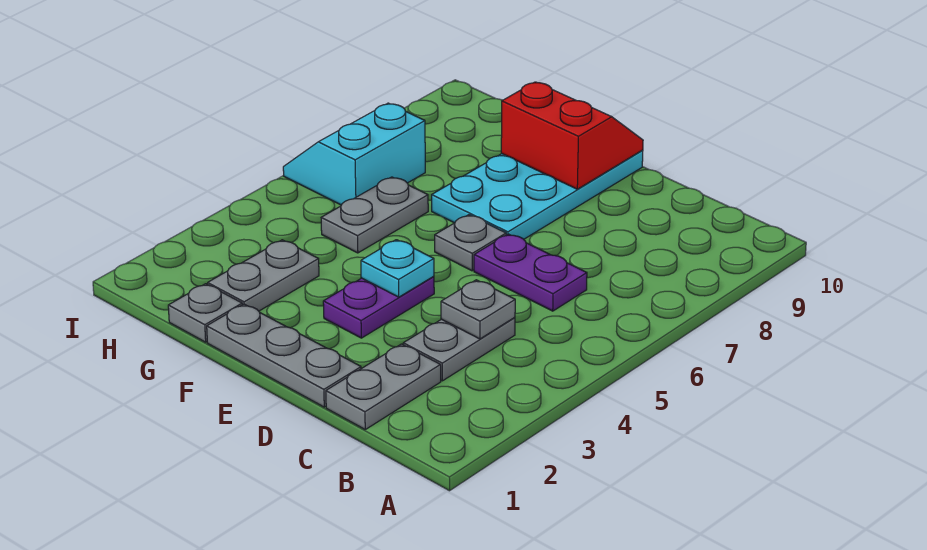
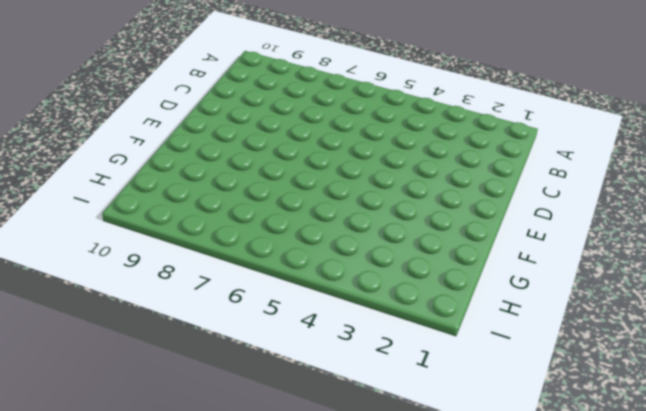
none -> grey 1x2 plate [326,344,441,429]
none -> grey 1x2 plate [403,317,515,381]
none -> purple 1x2 plate [474,234,587,311]

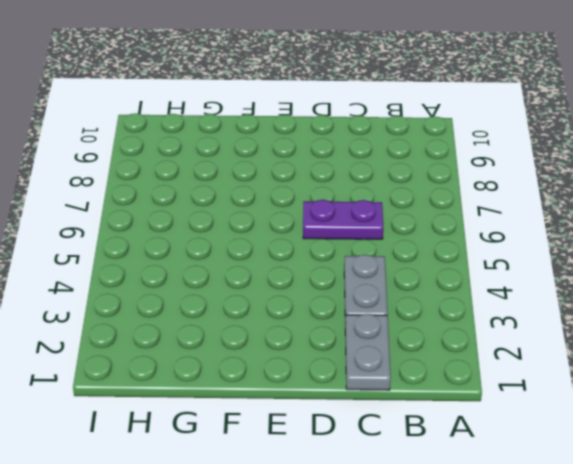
none -> grey 1x3 plate [207,304,361,407]
none -> purple 1x2 plate [323,276,434,338]
none -> grey 1x1 plate [435,215,506,271]

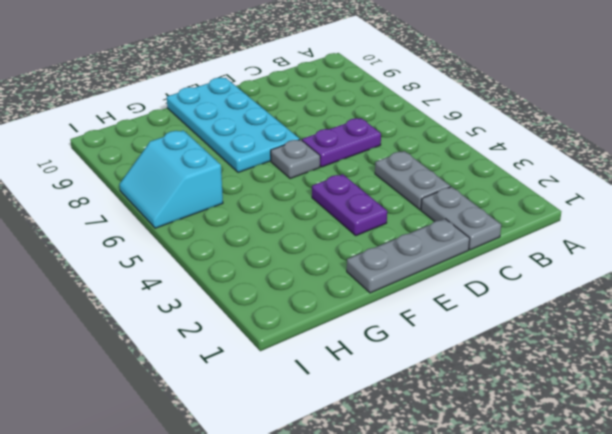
none -> grey 1x1 plate [168,284,242,342]
none -> grey 1x2 plate [208,240,319,311]
none -> grey 1x2 plate [321,177,428,253]

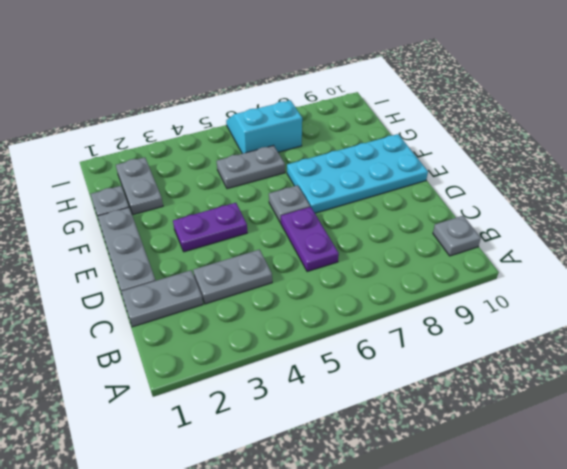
grey 1x1 plate [433,216,481,256] -> grey 1x1 plate moved to [441,280,515,339]
grey 1x2 plate [116,157,163,215] -> grey 1x2 plate turned to [208,240,319,311]
none -> cyan 1x1 plate [361,240,434,297]
none -> red 2x2 slope [501,82,643,189]

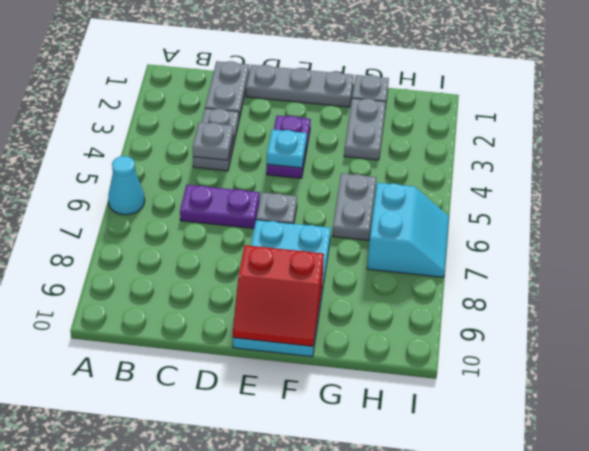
cyan 1x1 cone [108,156,145,215] -> none

